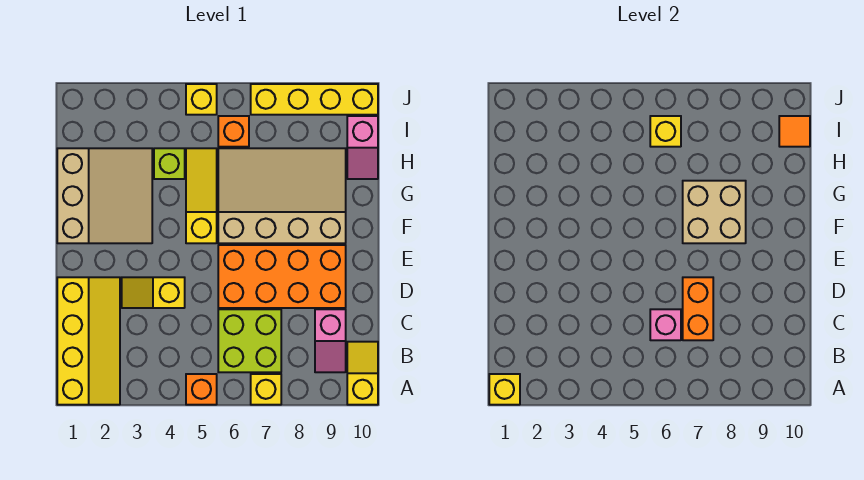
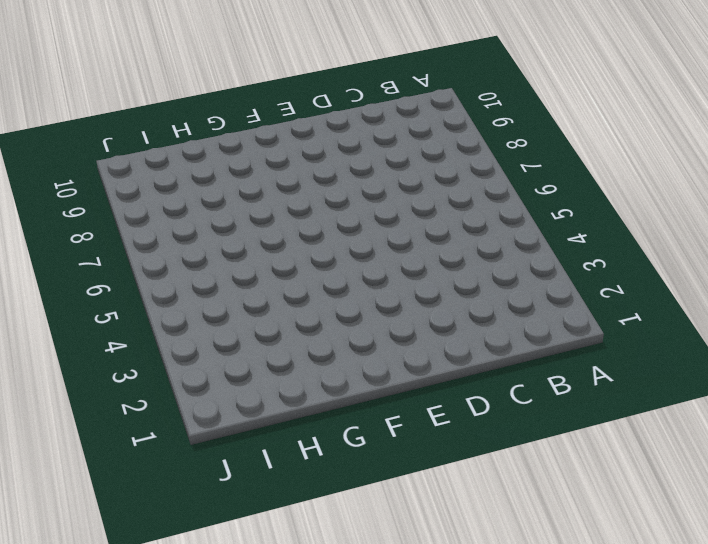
none -> yellow 2x4 slope [57,277,120,405]
none -> orange 1x1 brick [186,374,217,405]
none -> yellow 1x1 brick [251,374,281,405]

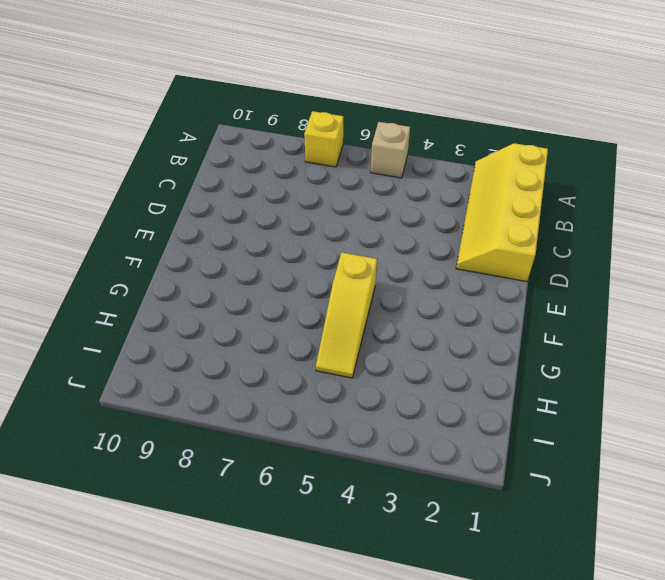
tan 1x1 brick [370,122,410,178] -> orange 1x1 brick [186,374,217,405]
none -> yellow 1x2 slope [347,342,378,405]
none -> lime 2x2 brick [218,309,281,372]
none -> pink 1x2 slope [315,309,346,372]

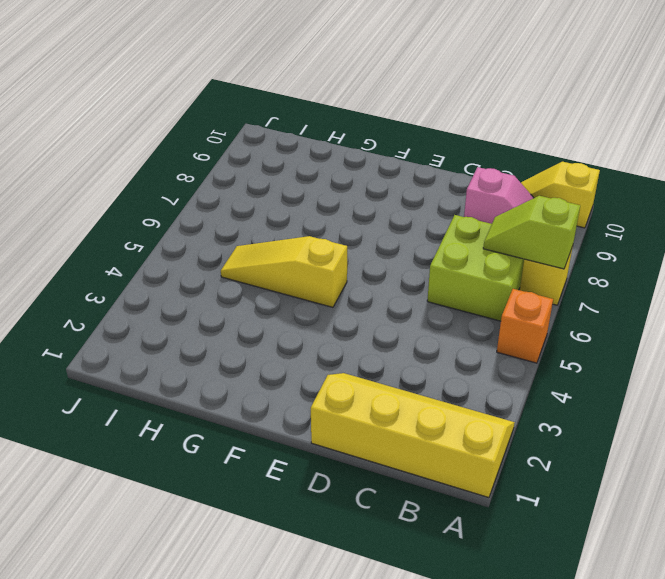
lime 1x2 slope [483,196,580,269] -> none
none -> yellow 1x2 slope [122,277,185,308]
none -> orange 2x4 brick [218,245,346,308]
none -> tan 3x3 slope [57,148,152,243]

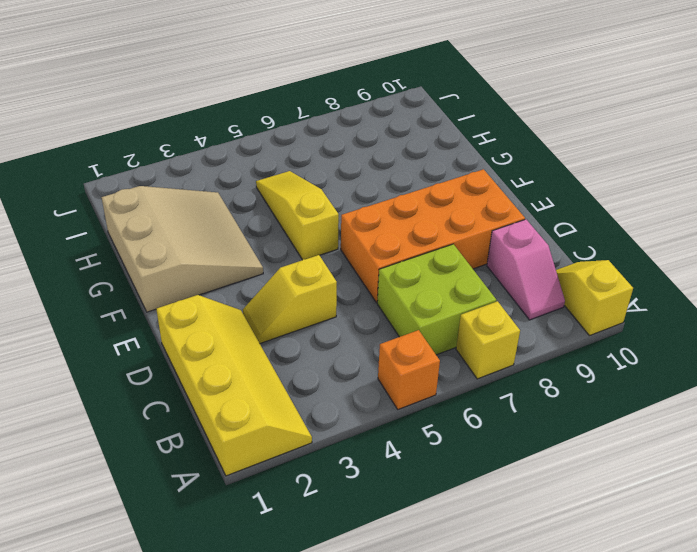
none -> tan 3x4 slope [218,148,346,243]
none -> lime 1x1 brick [154,148,185,179]
none -> pink 1x2 slope [347,116,378,179]

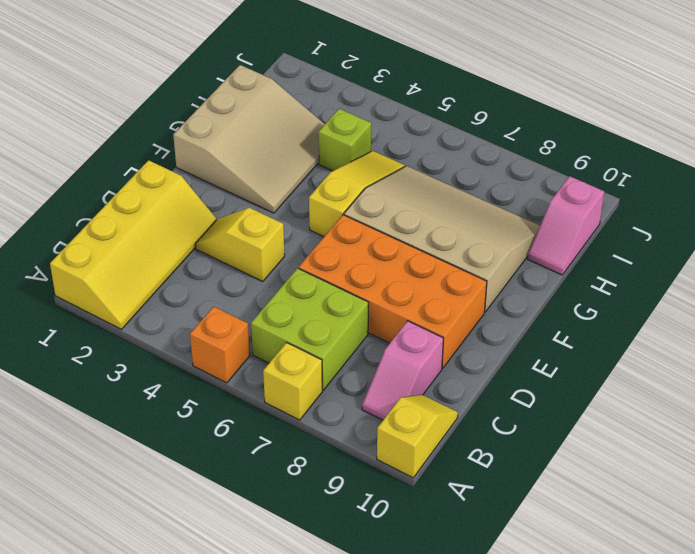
none -> orange 1x1 brick [218,116,249,147]
none -> yellow 1x1 brick [186,84,217,115]
none -> yellow 1x4 brick [251,84,378,115]

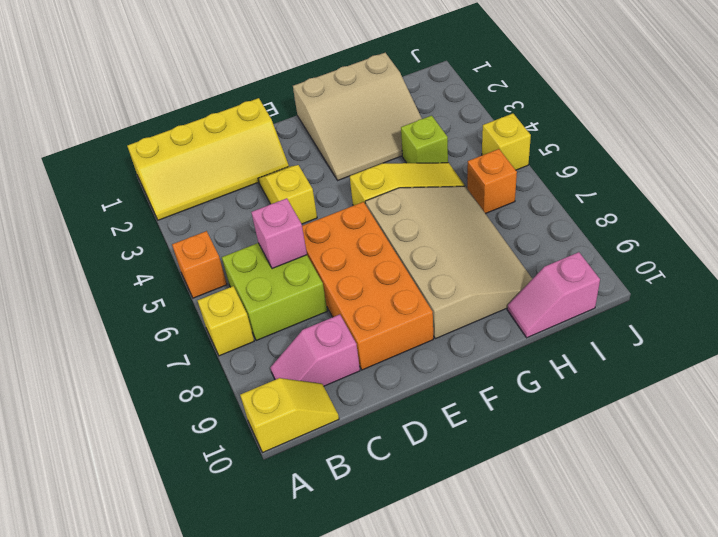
none -> yellow 1x4 brick [251,84,378,115]
none -> yellow 1x1 brick [489,374,520,405]
none -> orange 1x2 brick [683,277,713,340]

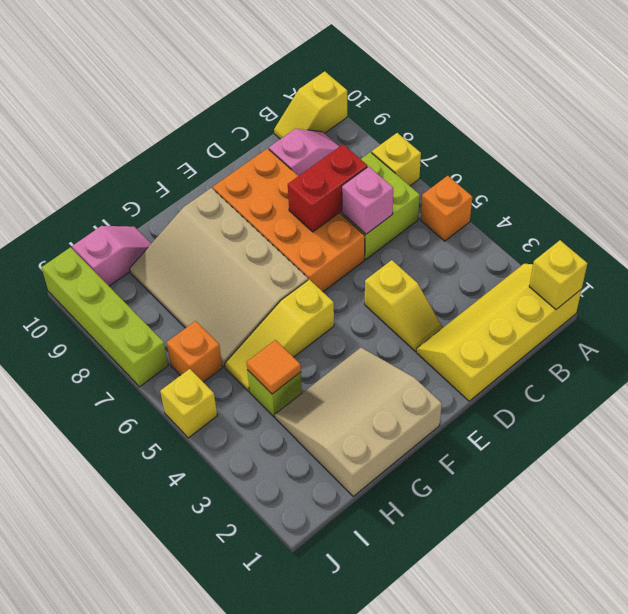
red 1x2 brick [288,144,367,232] -> orange 1x2 brick [683,277,713,340]
orange 1x1 tile [247,340,301,394] -> orange 1x1 tile moved to [779,116,810,147]
lime 1x4 brick [42,247,168,387] -> yellow 1x4 brick [251,84,378,115]
none -> tan 2x2 brick [683,181,746,243]
none -> yellow 1x1 brick [650,116,681,147]

